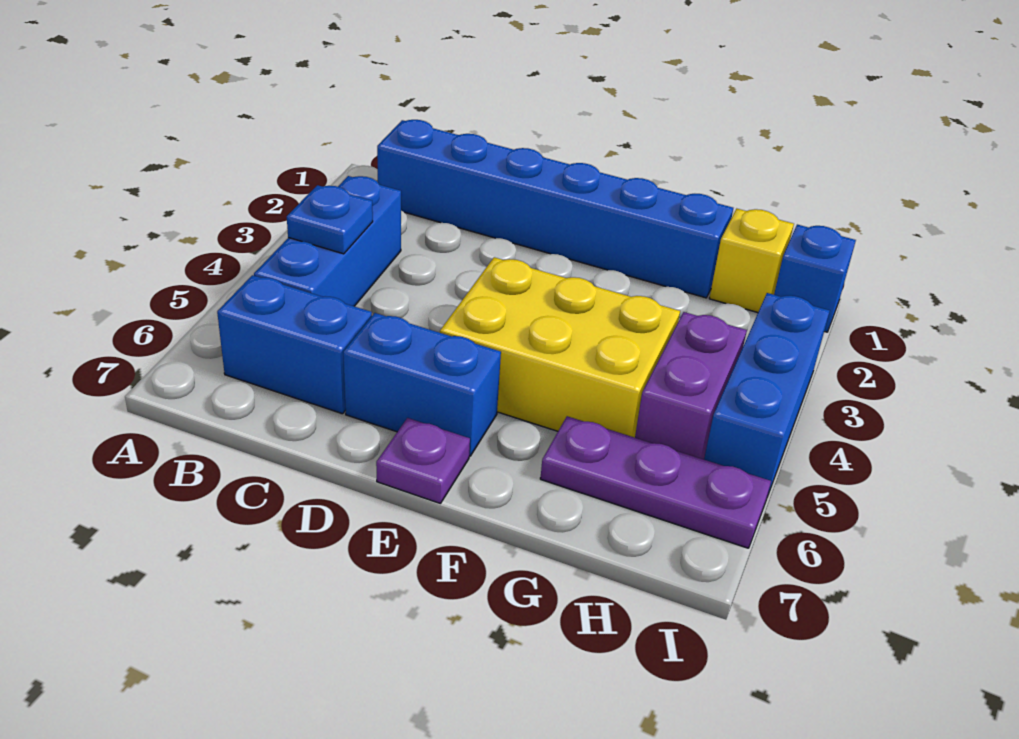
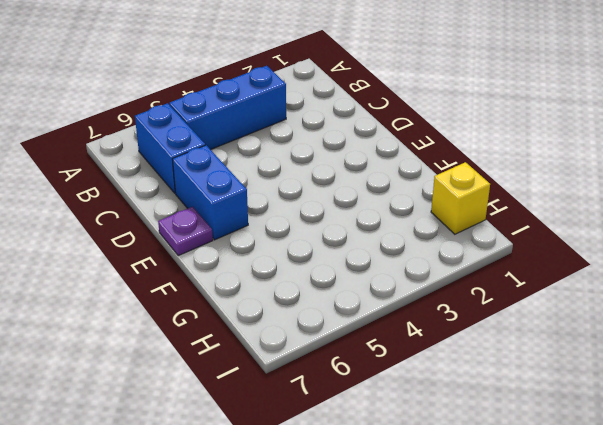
none -> blue 1x6 brick [377,120,733,298]
none -> yellow 2x3 brick [440,257,680,438]
none -> purple 1x3 plate [540,416,771,548]

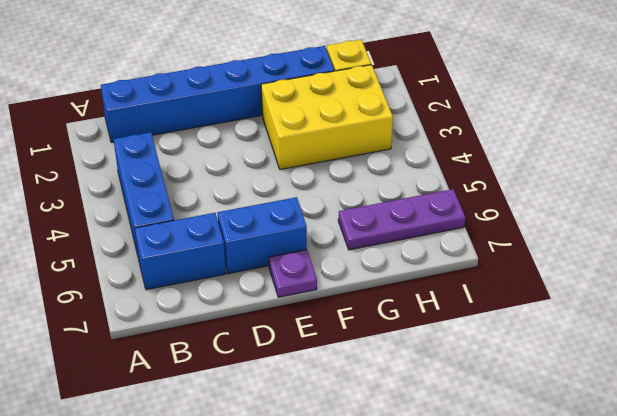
yellow 2x3 brick [261,65,393,170] -> yellow 2x3 brick moved to [440,257,680,438]
none -> purple 1x2 brick [635,312,747,459]
none -> blue 1x1 brick [774,225,856,332]
none -> blue 1x3 brick [704,293,830,494]

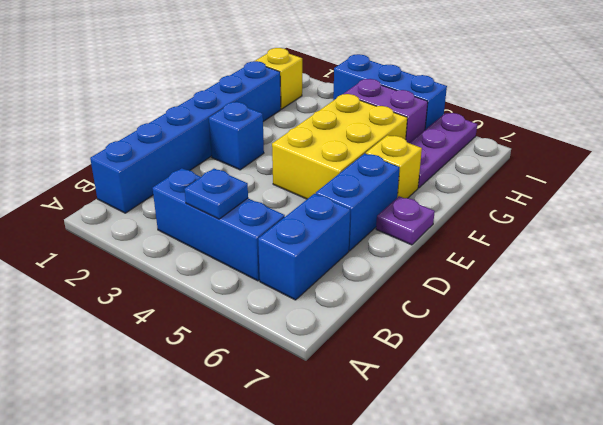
blue 1x1 brick [209,102,264,170] -> blue 1x1 brick moved to [774,225,856,332]
yellow 1x1 brick [366,135,422,198] -> none

